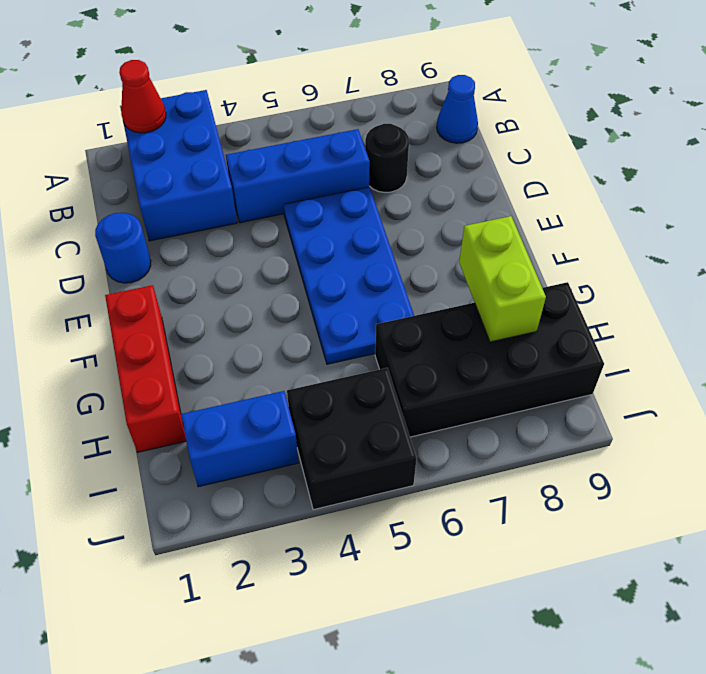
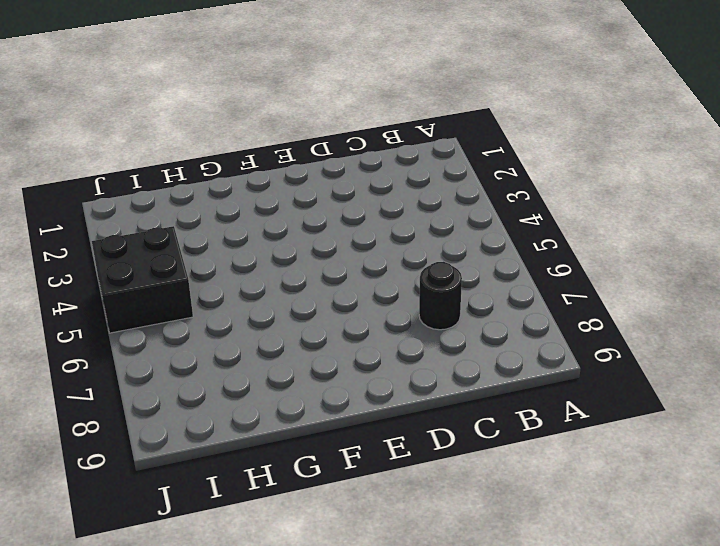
none -> blue 2x3 brick [120,90,237,241]
none -> blue 1x1 cone [437,75,478,143]
none -> blue 1x3 brick [226,129,370,223]

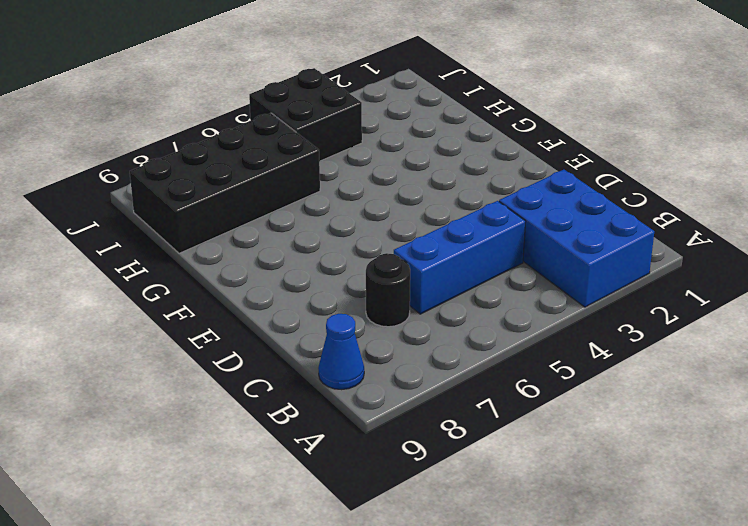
none -> blue 1x1 round brick [95,213,151,283]
none -> blue 2x4 plate [283,187,414,364]
none -> red 1x3 brick [105,285,186,452]

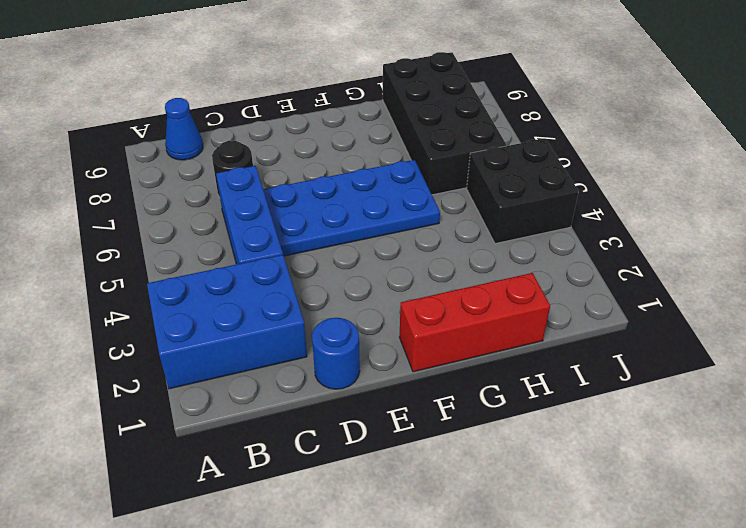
none -> blue 1x2 brick [181,391,298,487]
none -> red 1x1 cone [119,60,166,133]
none -> lime 1x2 brick [459,216,546,342]

